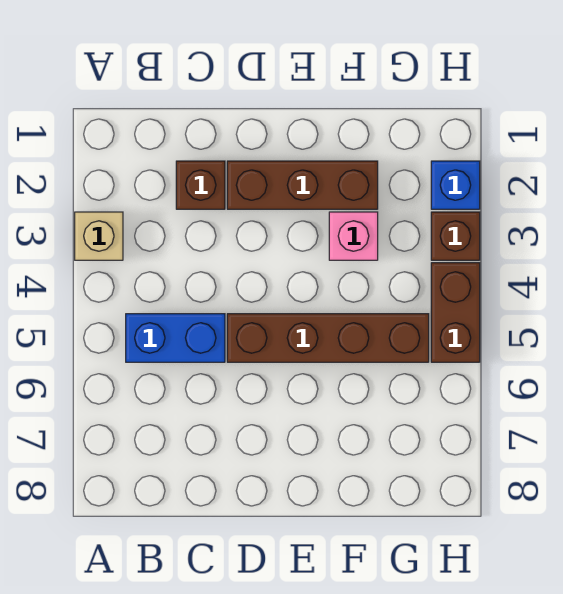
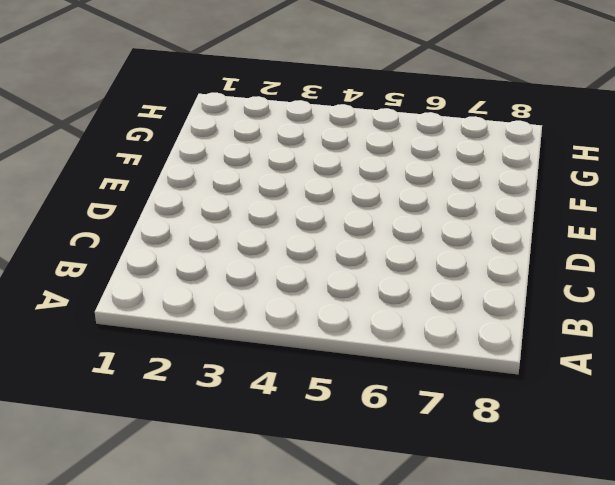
none -> tan 1x1 brick [75,212,123,260]
none -> blue 1x2 brick [126,314,225,362]

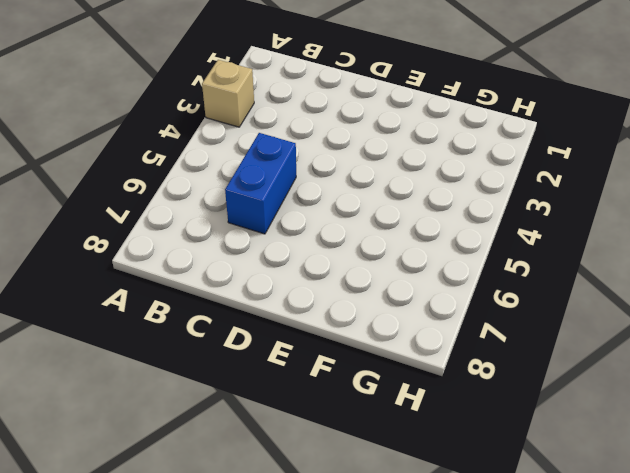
blue 1x2 brick [225,133,296,234] -> blue 1x2 brick turned to [126,314,225,362]
none -> brown 1x1 brick [176,161,225,209]
none -> brown 1x3 brick [227,161,378,209]

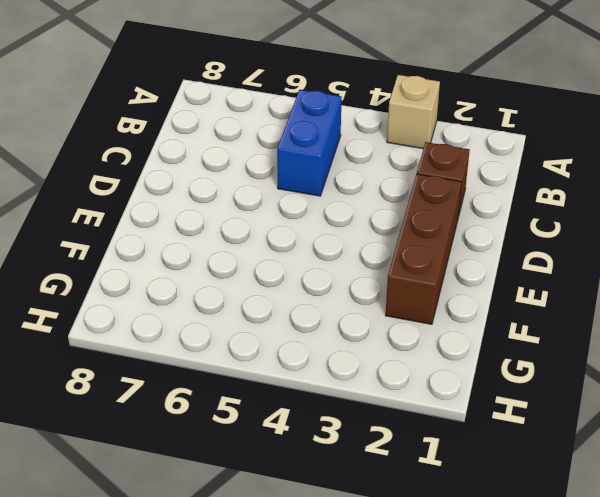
none -> brown 1x4 brick [227,314,429,362]
none -> pink 1x1 brick [329,212,378,260]

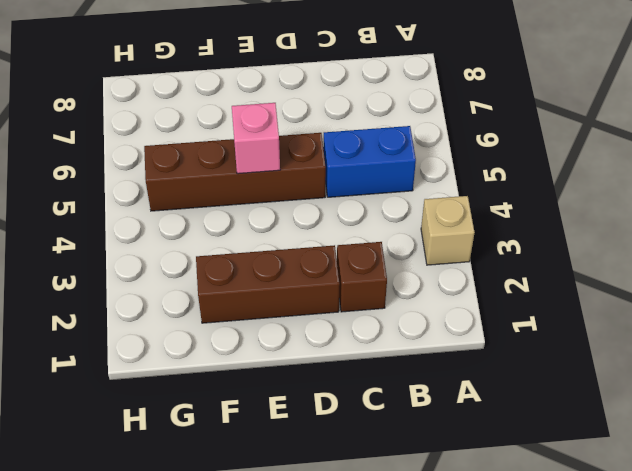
pink 1x1 brick [232,103,280,174] -> pink 1x1 brick moved to [329,212,378,260]
none -> blue 1x1 brick [431,161,480,209]
none -> brown 1x1 brick [431,212,480,260]

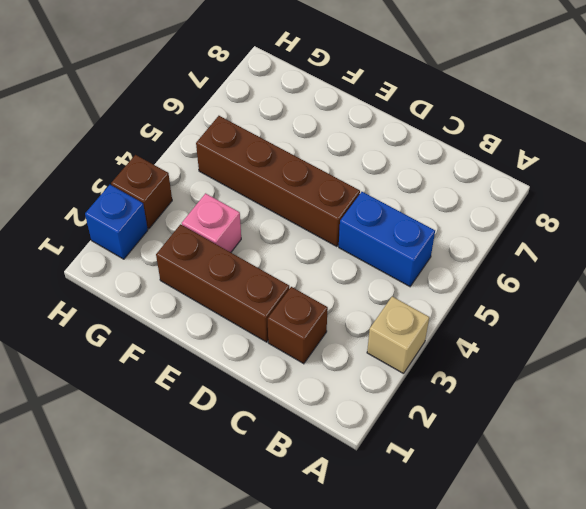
none -> brown 1x2 brick [431,263,480,362]

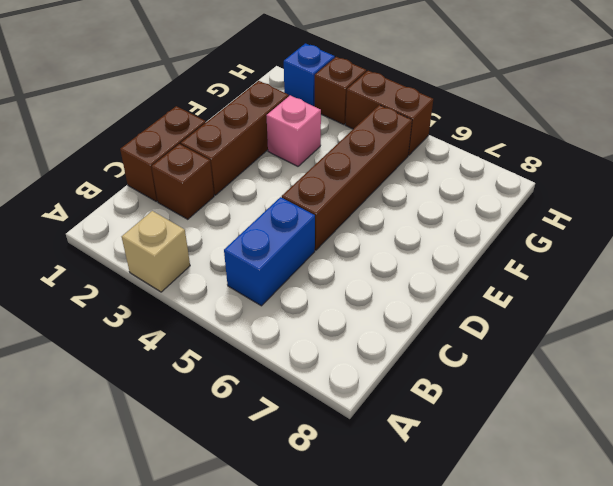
brown 1x2 brick [120,106,206,201] -> none

